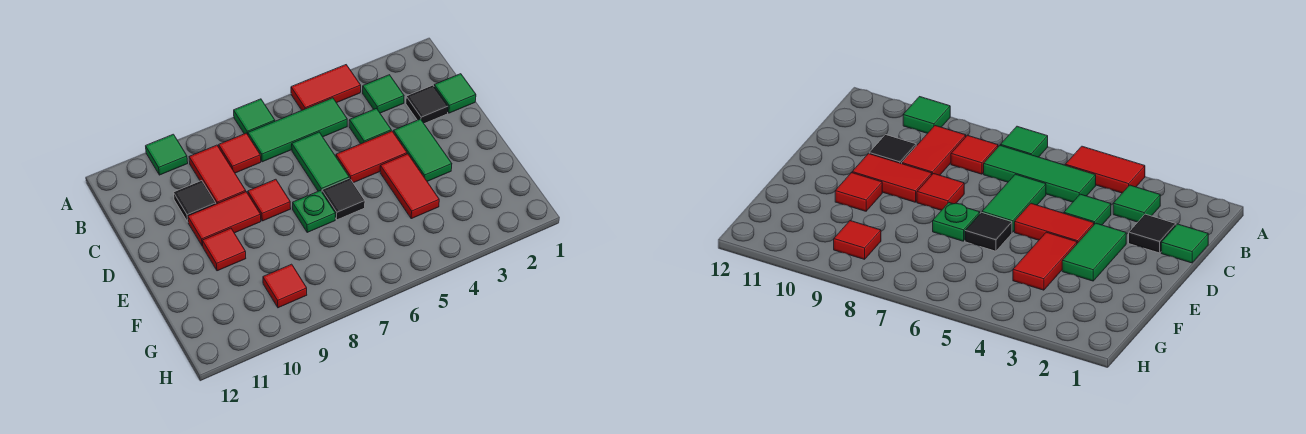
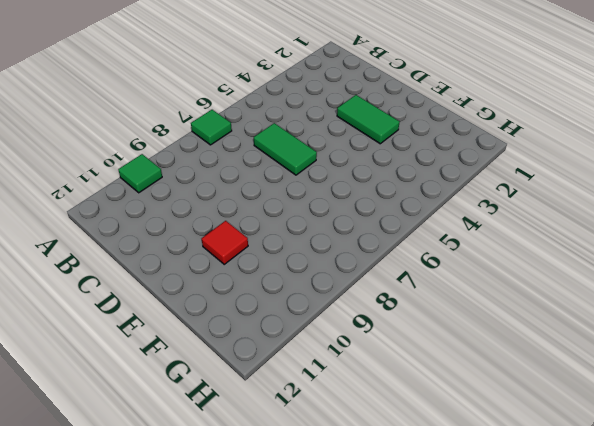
none -> red 1x2 tile [291,65,361,110]
none -> green 1x1 tile [363,75,404,113]
none -> green 1x3 tile [248,98,347,162]

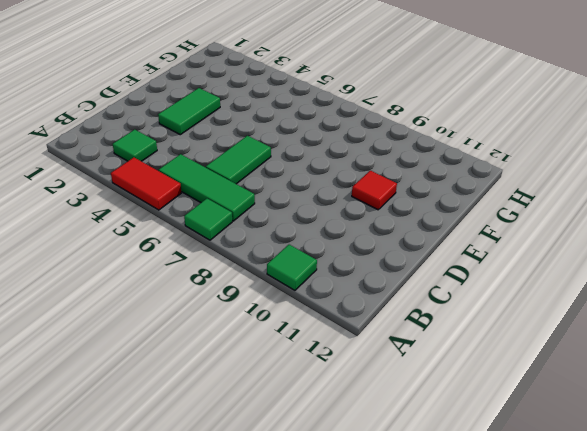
none -> red 1x1 tile [219,133,261,173]
none -> red 1x2 tile [189,145,246,204]
none -> green 1x1 tile [434,74,476,113]

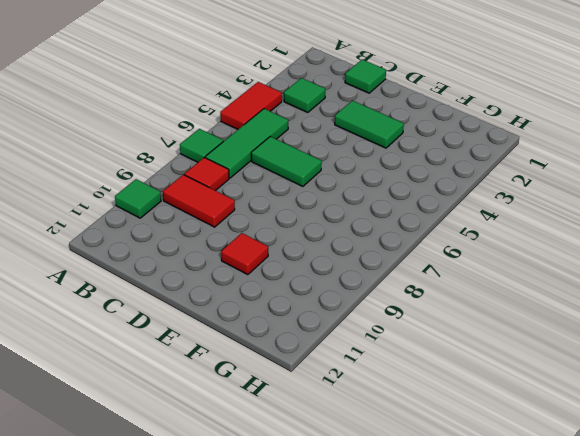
none -> black 1x1 tile [406,85,448,124]
none -> green 1x1 tile [349,109,391,144]
none -> black 1x1 tile [174,181,216,222]

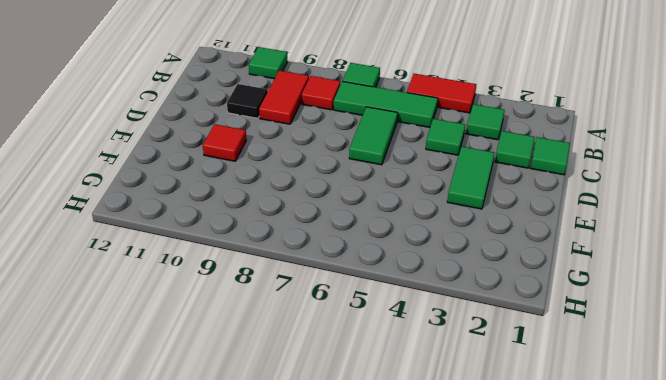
green 1x1 tile [495,131,535,168] -> black 1x1 tile [406,85,448,124]
none -> red 1x2 tile [336,131,407,183]
none -> red 1x1 tile [248,179,291,221]
none -> red 1x2 tile [188,192,261,246]

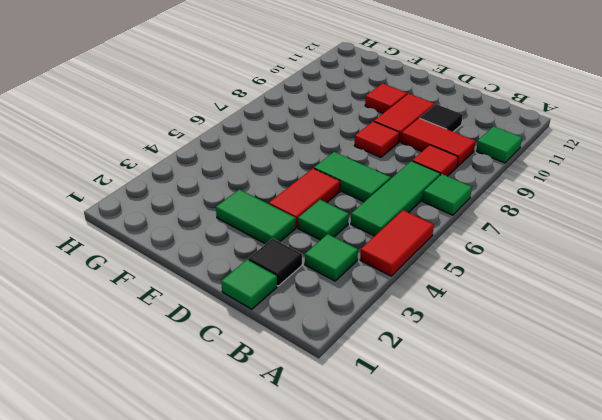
none -> red 1x2 tile [380,154,439,219]
none -> black 1x1 tile [322,178,365,220]
none -> green 1x1 plate [293,191,335,232]

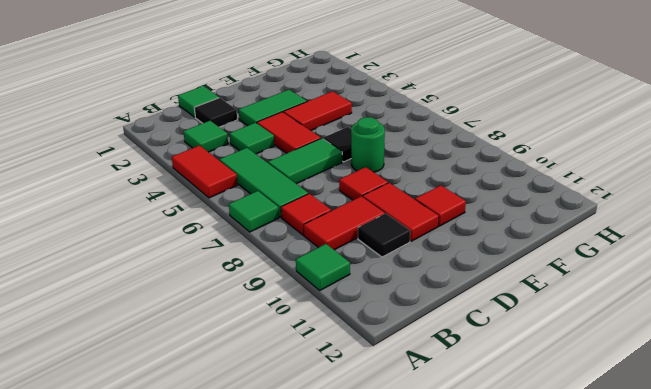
green 1x1 round brick [351,117,385,172] -> green 1x1 plate [293,191,335,232]
none -> red 1x1 tile [263,264,307,308]

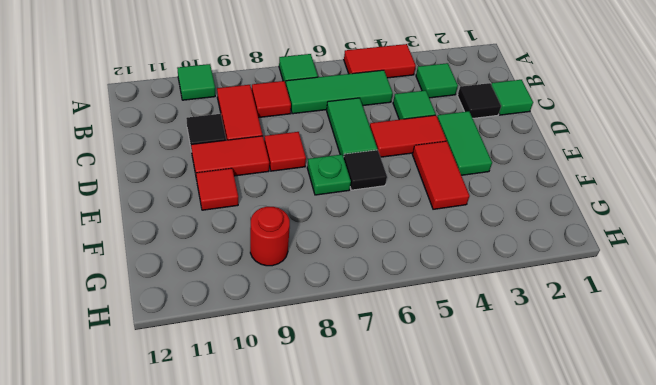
red 1x1 round brick [250,207,290,266] -> red 1x1 tile [263,264,307,308]

